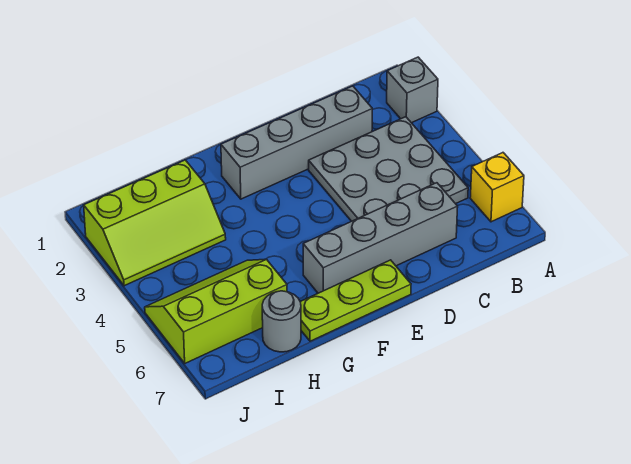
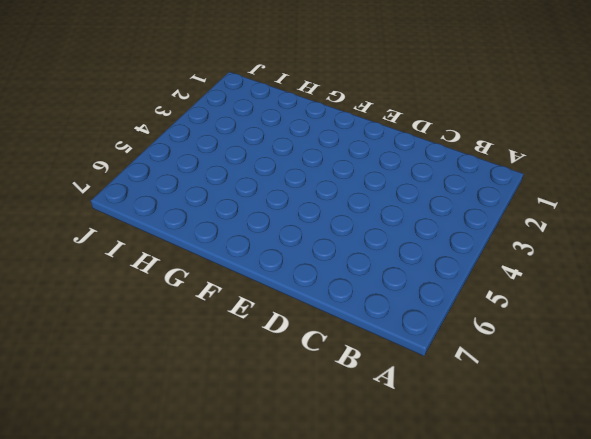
none -> grey 1x1 brick [387,57,438,123]
none -> yellow 1x1 brick [470,153,524,222]

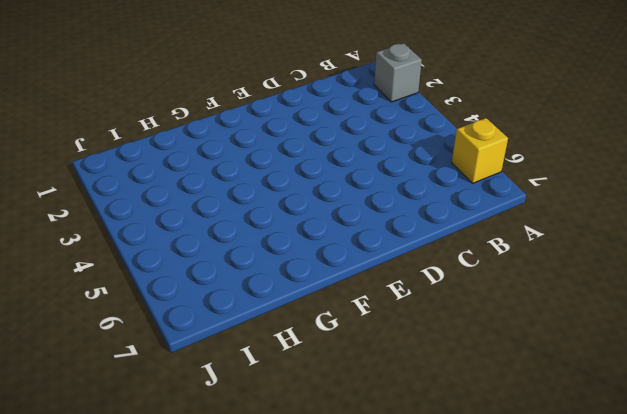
none -> grey 3x3 plate [309,117,468,221]
none -> grey 1x4 brick [221,86,372,199]

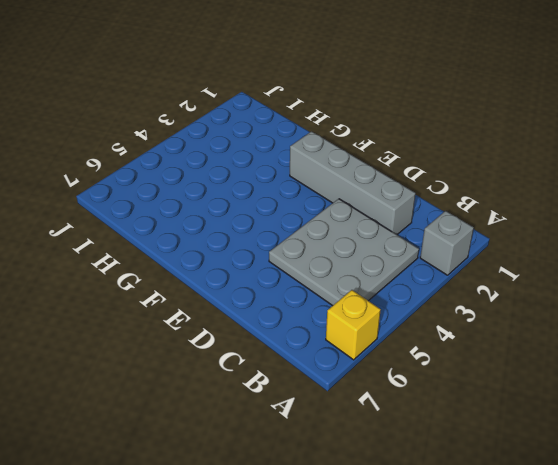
none -> grey 1x4 brick [303,183,458,293]
none -> lime 1x3 plate [301,260,411,341]

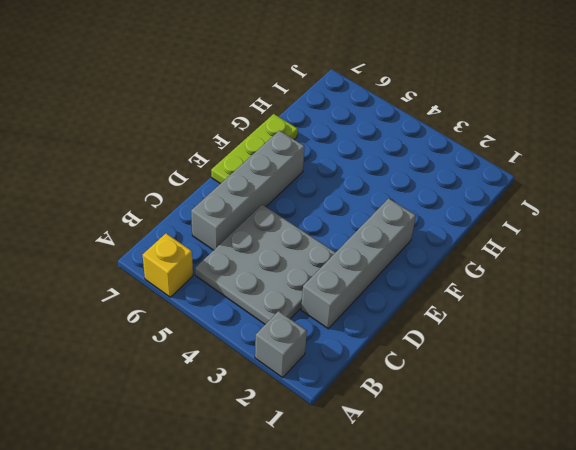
none -> lime 2x3 slope [84,160,226,286]
none -> lime 2x3 slope [145,259,287,363]

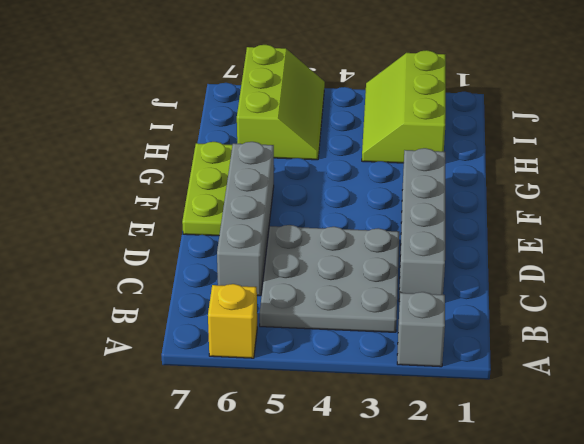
none -> grey 1x1 round brick [262,291,301,352]

